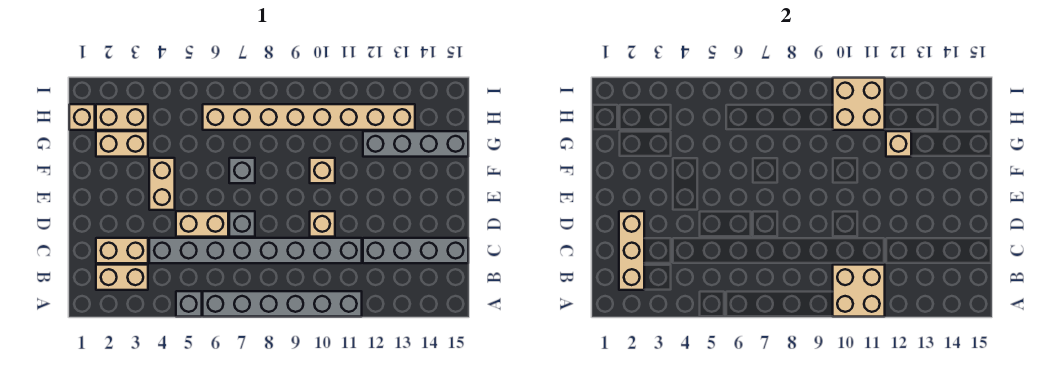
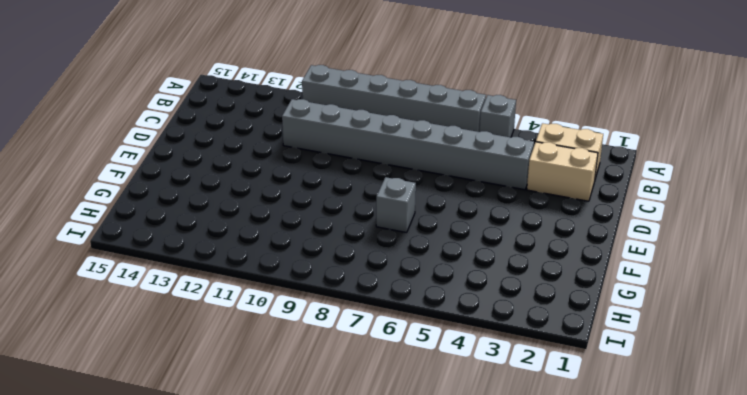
none -> grey 1x4 brick [363,238,468,263]
none -> tan 1x2 brick [176,211,228,237]
none -> grey 1x1 brick [229,211,255,237]

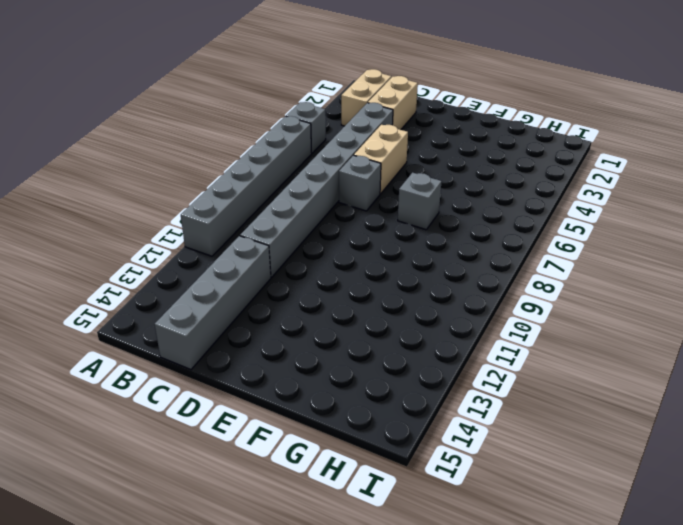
none -> tan 1x1 brick [310,211,335,237]
none -> tan 1x2 brick [149,158,175,210]
none -> tan 1x1 brick [310,158,335,183]

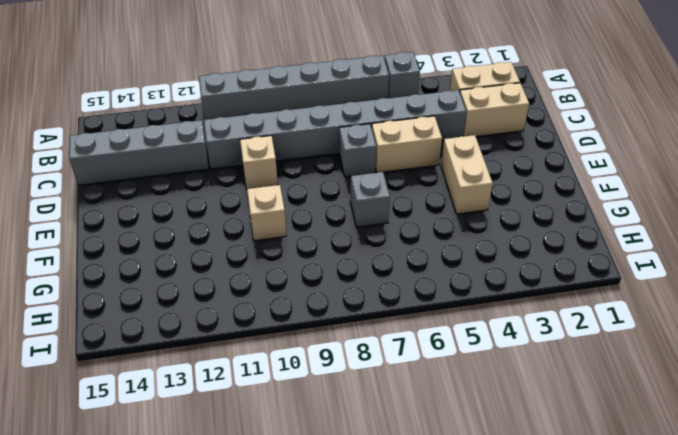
none -> tan 1x2 brick [96,131,148,157]
none -> grey 1x4 brick [363,131,468,157]
none -> tan 1x1 brick [69,104,95,130]

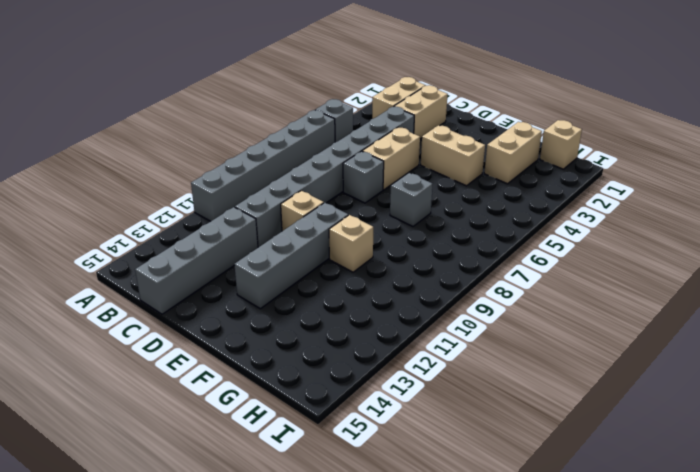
grey 1x4 brick [234,203,348,309] -> grey 1x4 brick moved to [363,131,468,157]
none -> tan 1x2 brick [96,104,148,130]
none -> tan 1x8 brick [203,104,415,130]
none -> tan 2x2 brick [833,265,885,317]

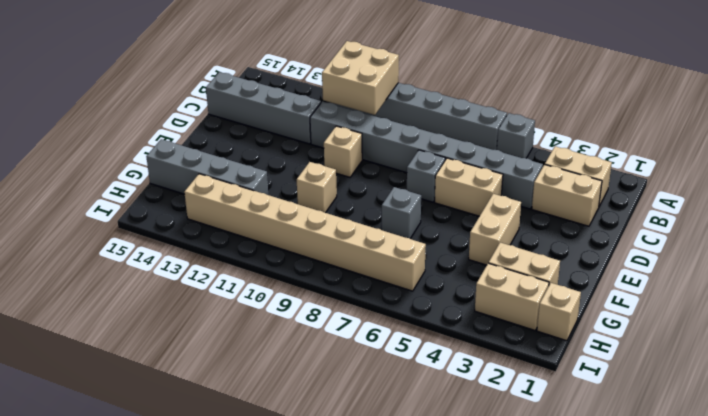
none -> tan 1x3 brick [619,211,644,290]
none -> tan 1x1 brick [886,131,911,157]
none -> tan 2x2 brick [833,78,885,130]

